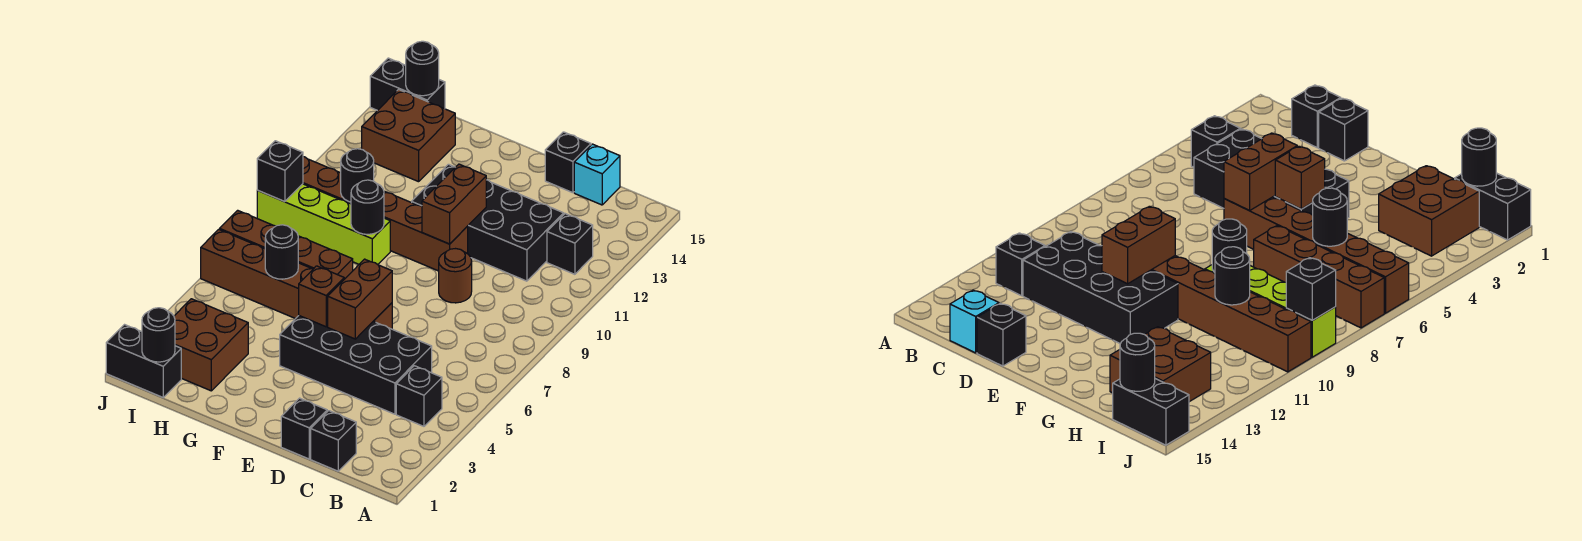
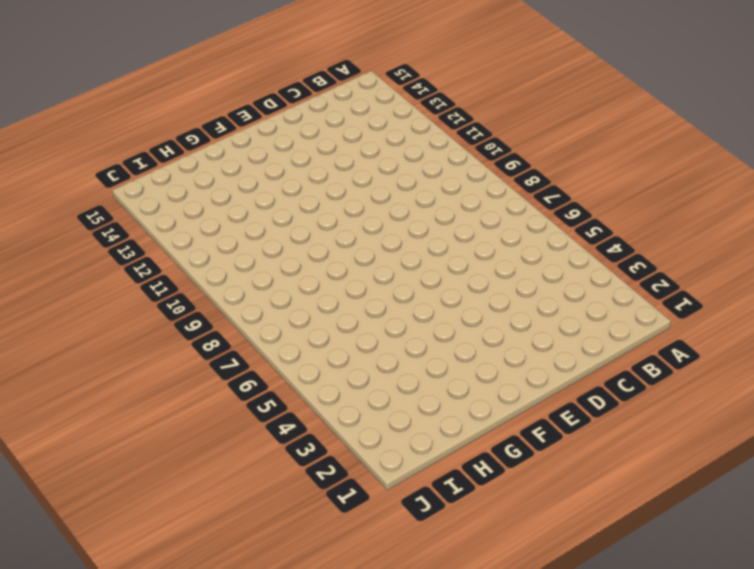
none -> black 1x1 brick [396,366,442,426]
none -> black 1x1 brick [547,214,593,274]
none -> black 1x1 brick [311,411,356,471]

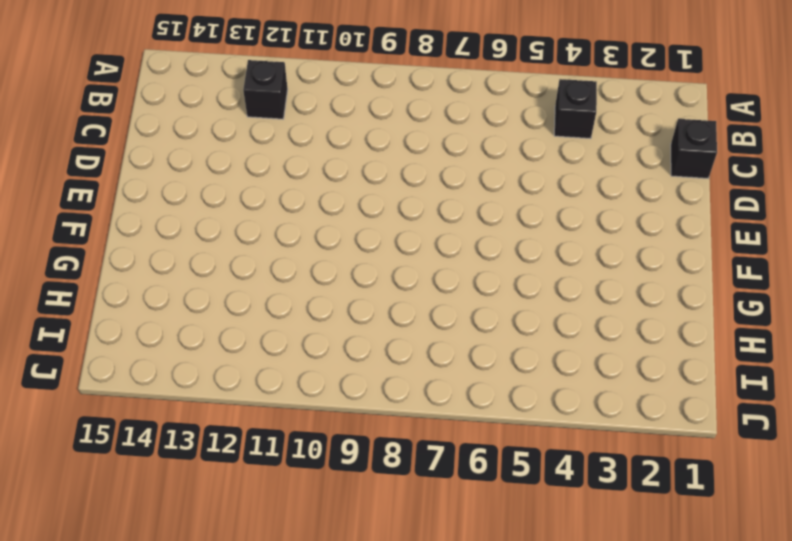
none -> black 2x4 brick [280,316,432,414]
none -> black 2x4 brick [412,164,564,281]
none -> cyan 1x1 brick [574,144,620,205]

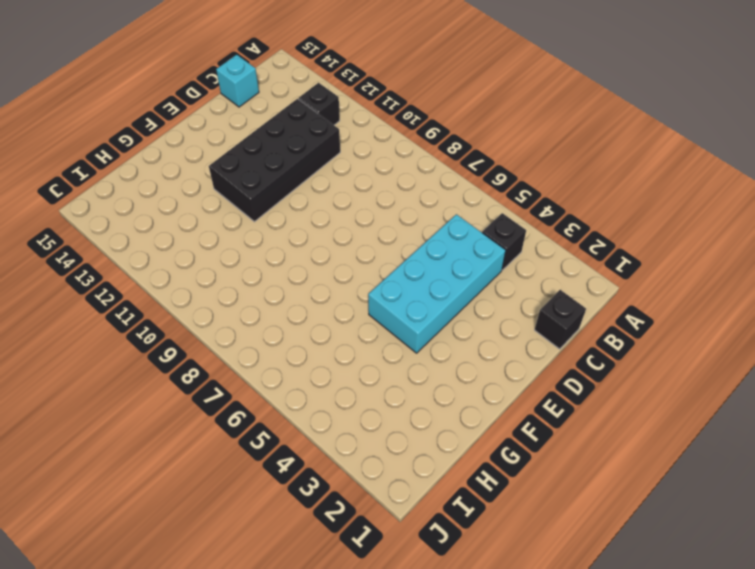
cyan 2x4 brick [368,214,506,353] -> black 2x4 brick [280,316,432,414]
none -> black 1x1 brick [281,398,327,459]
none -> brown 1x1 round brick [439,249,472,303]
none -> black 1x1 brick [545,132,591,193]

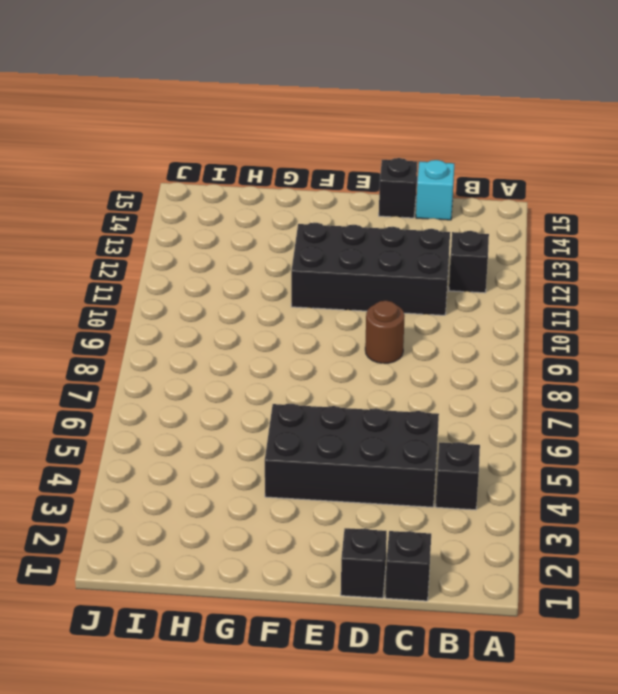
none -> brown 1x6 brick [201,229,392,329]
none -> brown 1x6 brick [303,157,468,271]
none -> brown 1x4 brick [220,210,353,279]

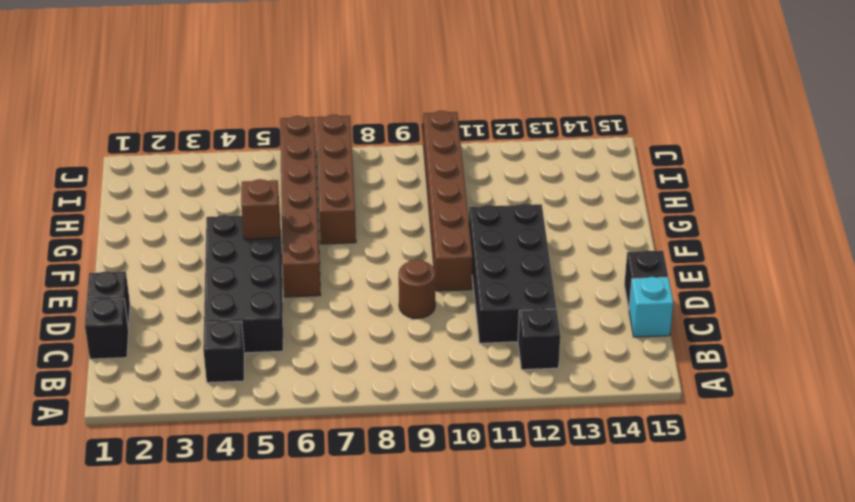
none -> lime 1x4 brick [257,184,390,265]
none -> brown 2x2 brick [174,299,248,391]
none -> brown 2x2 brick [362,90,455,182]

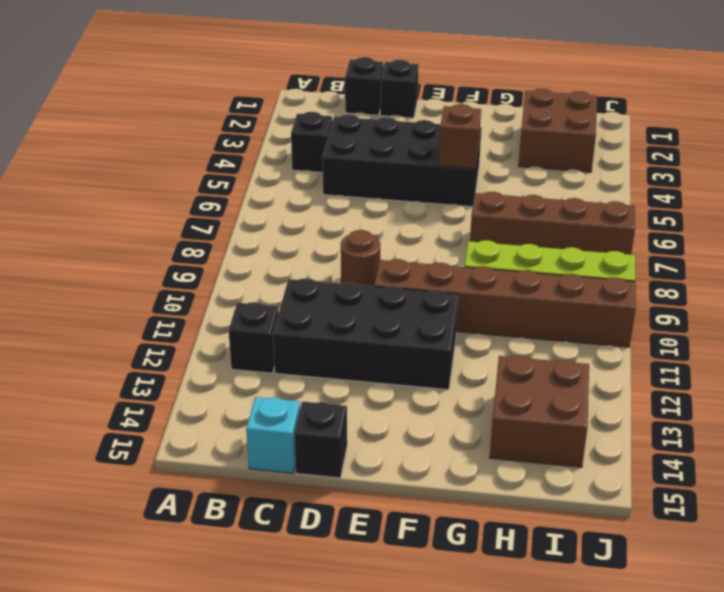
none -> brown 1x6 brick [201,229,392,329]
none -> black 1x2 brick [106,325,181,397]
none -> black 1x2 brick [370,58,445,111]

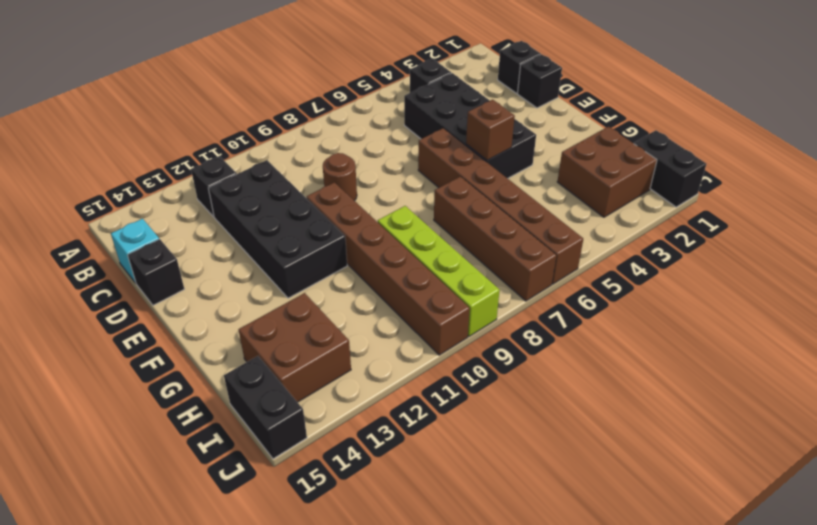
none -> brown 1x2 brick [328,259,392,339]
none -> brown 1x2 brick [422,164,486,244]
none -> black 1x1 round brick [351,180,384,234]

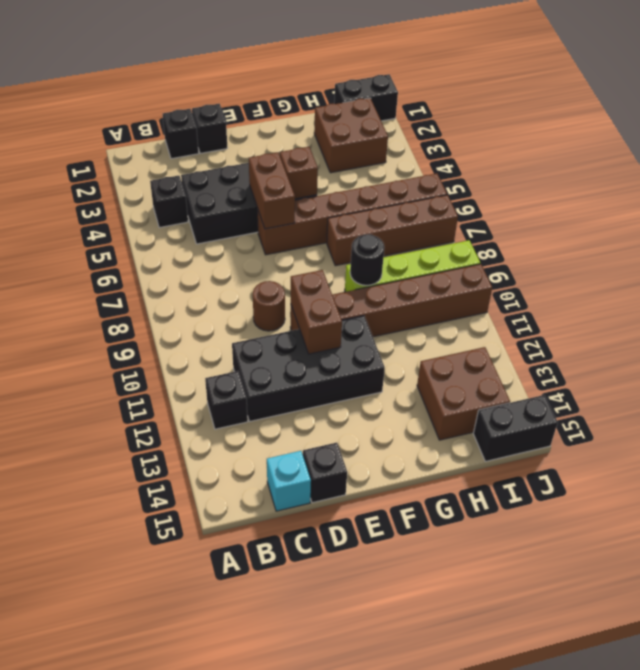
none -> black 1x1 round brick [265,225,298,279]
none -> black 1x1 round brick [341,149,374,202]
none -> black 1x1 round brick [142,308,175,362]

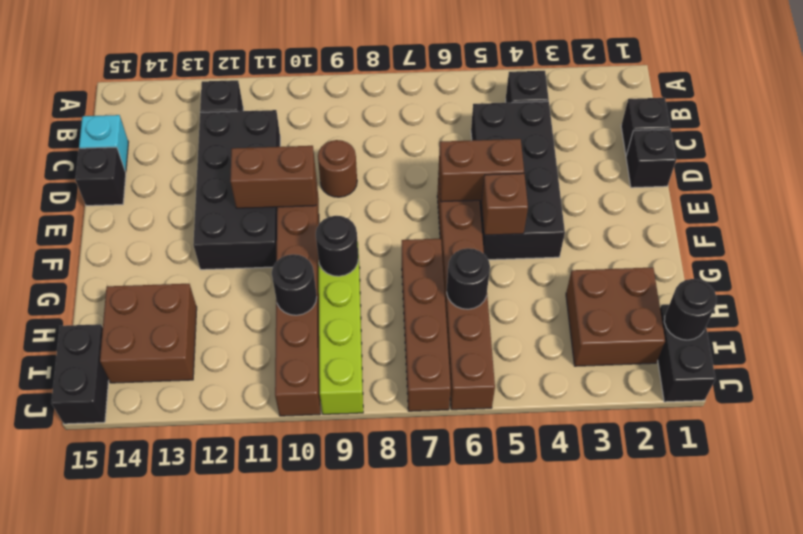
none -> black 1x1 round brick [406,41,439,96]
none -> black 1x1 brick [257,141,303,202]

